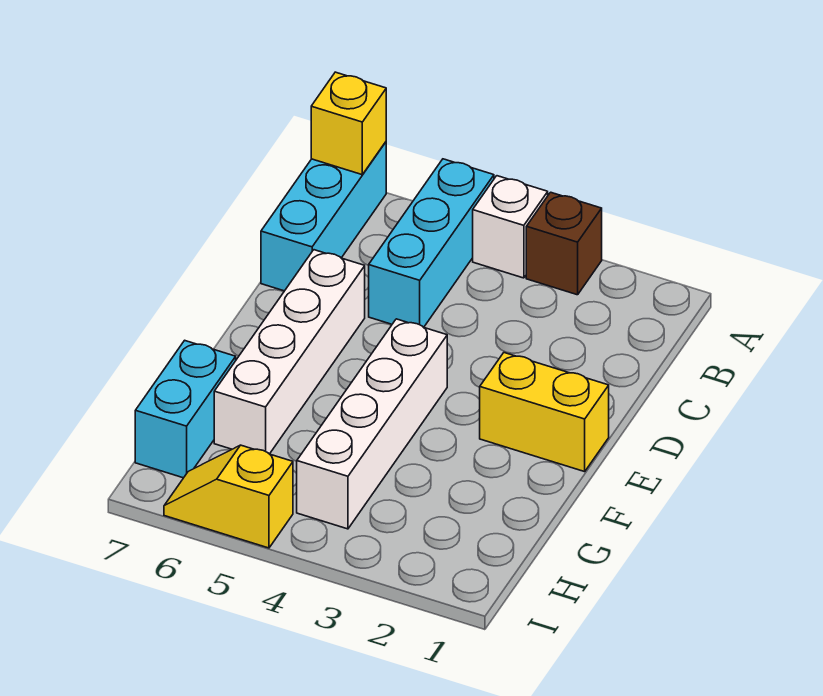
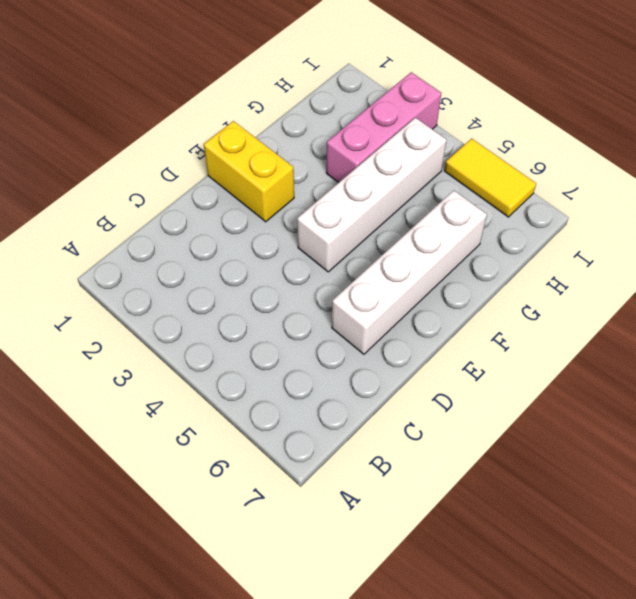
pink 1x3 brick [326,72,441,183] -> none
yellow 1x2 tile [444,139,536,217] -> yellow 1x2 slope [164,445,293,548]
none -> brown 1x1 brick [526,192,602,295]
none -> white 1x1 brick [473,176,548,278]

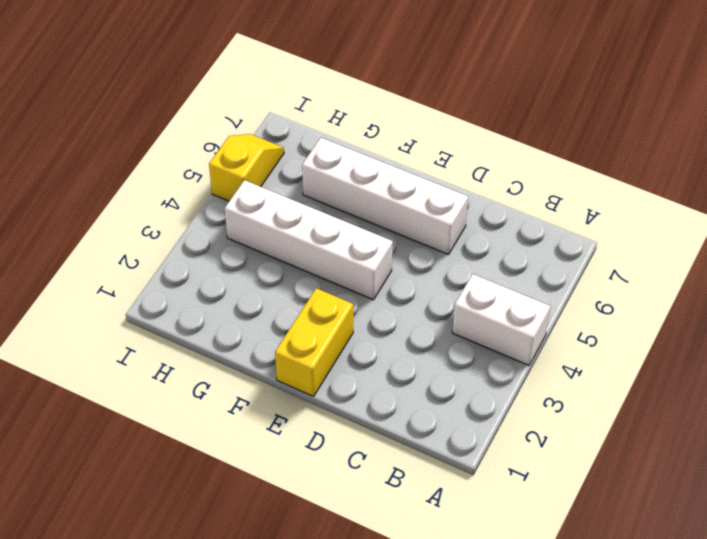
white 1x2 brick [452,274,550,365] -> white 1x1 brick [473,176,548,278]
none -> brown 1x1 brick [526,192,602,295]
none -> cyan 1x3 brick [369,159,494,327]

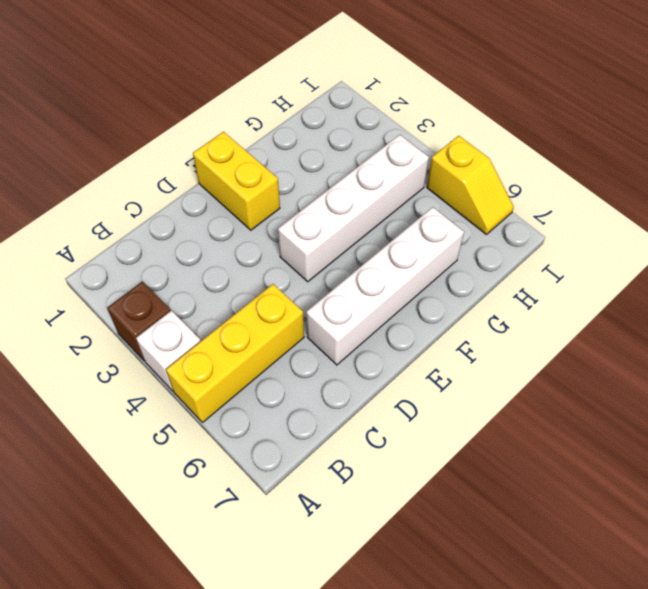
yellow 1x3 brick [166,284,304,423] -> cyan 1x3 brick [369,159,494,327]
none -> cyan 1x3 brick [261,142,386,291]
none -> cyan 1x2 brick [135,340,236,478]

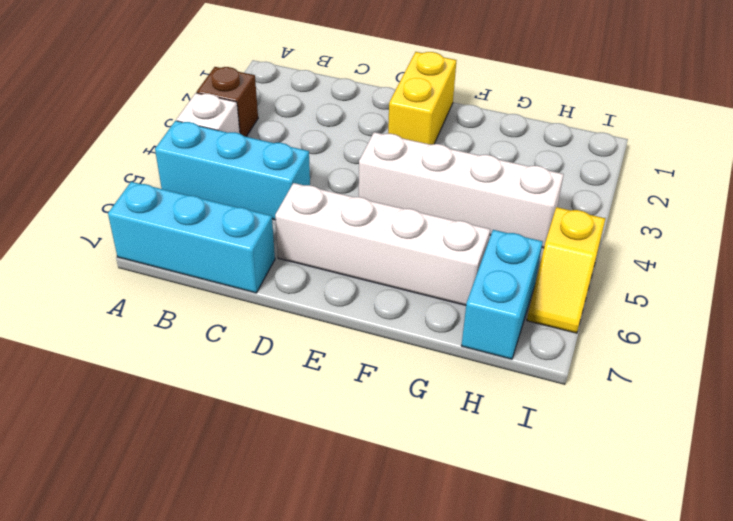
cyan 1x2 brick [461,230,543,359] -> cyan 1x2 brick turned to [135,340,236,478]
none -> yellow 1x1 brick [311,72,386,175]

